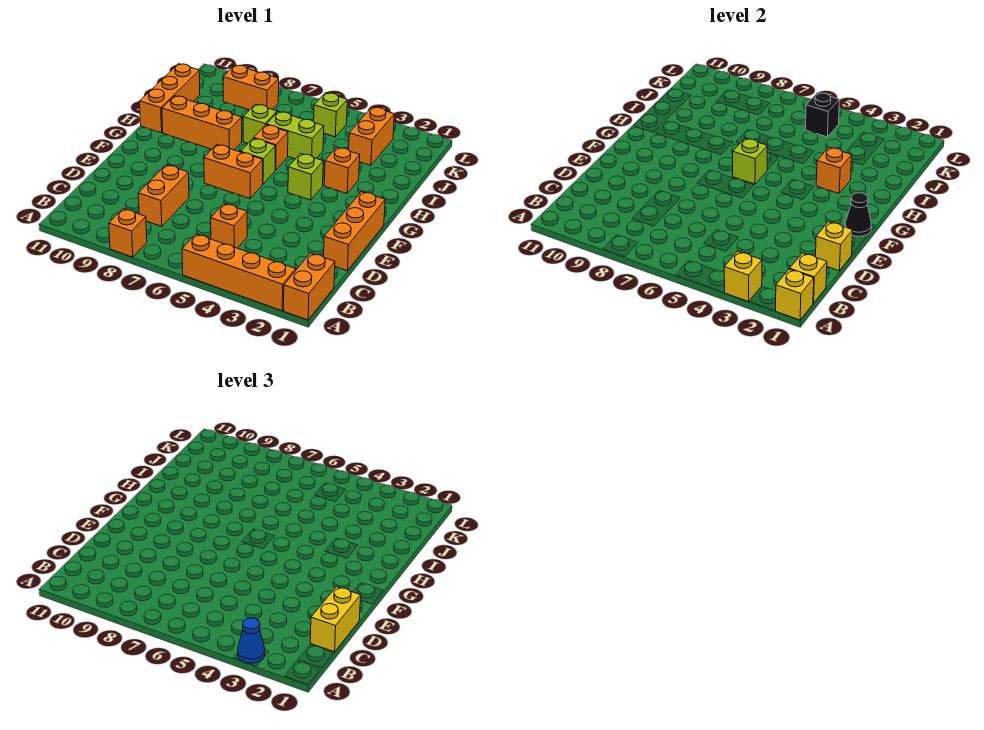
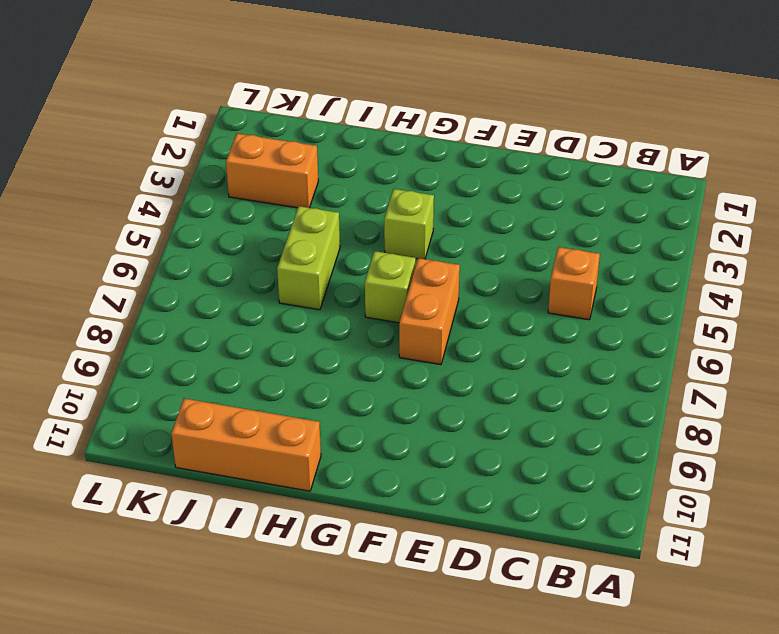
none -> orange 1x2 brick [284,253,335,320]
none -> orange 1x4 brick [182,234,296,311]
none -> orange 1x1 brick [109,209,147,257]

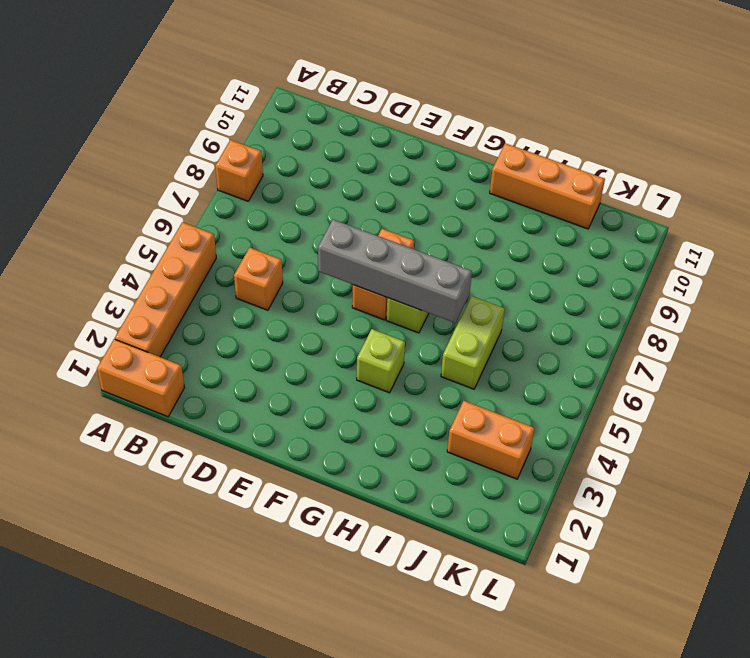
grey 1x4 brick [318,220,472,323] -> lime 1x1 brick [733,138,767,184]
none -> orange 1x2 brick [138,165,189,227]
none -> orange 1x3 brick [324,192,385,271]
none -> orange 1x1 brick [324,147,360,193]

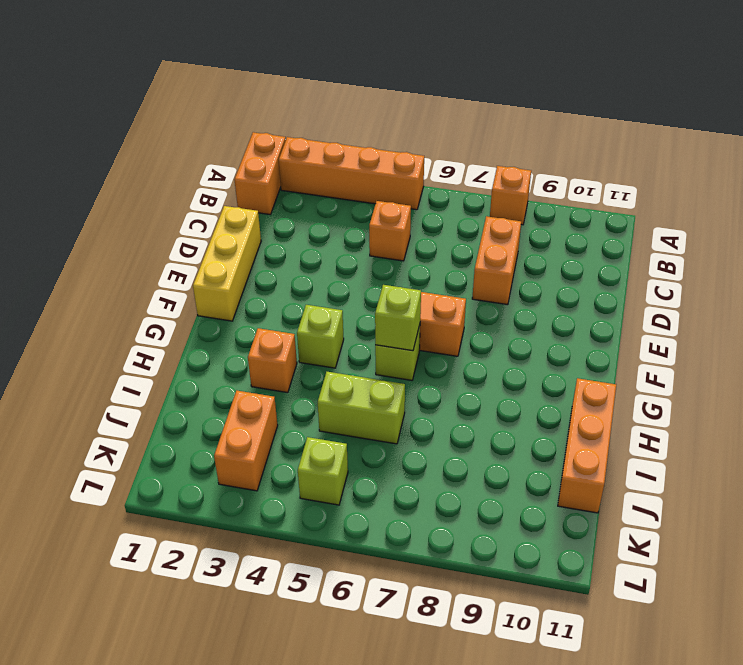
yellow 1x3 brick [193,206,261,321] -> orange 1x3 brick [324,192,385,271]
none -> orange 1x1 brick [254,125,288,170]
none -> orange 1x3 brick [162,96,242,150]
none -> lime 1x1 brick [243,104,277,143]

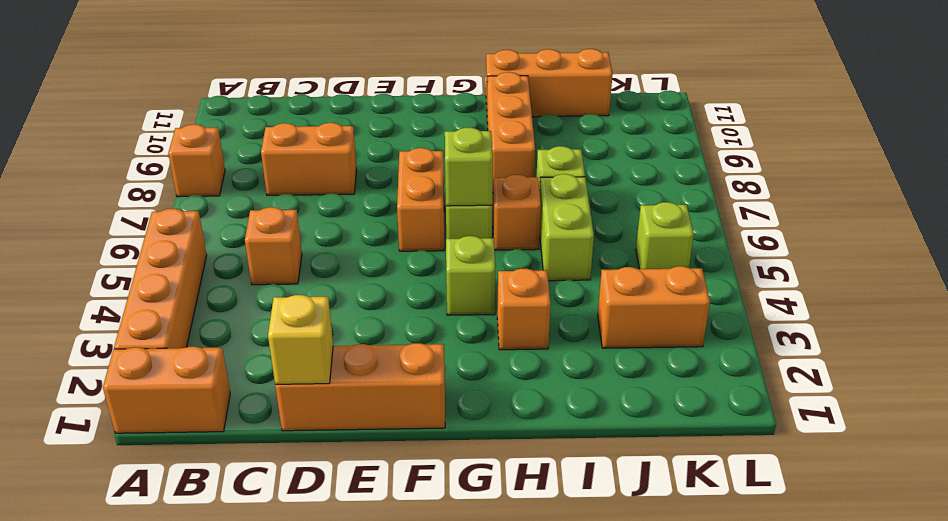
none -> orange 1x2 brick [223,65,279,110]
none -> yellow 1x1 brick [776,269,814,320]
none -> yellow 1x1 brick [724,252,762,302]

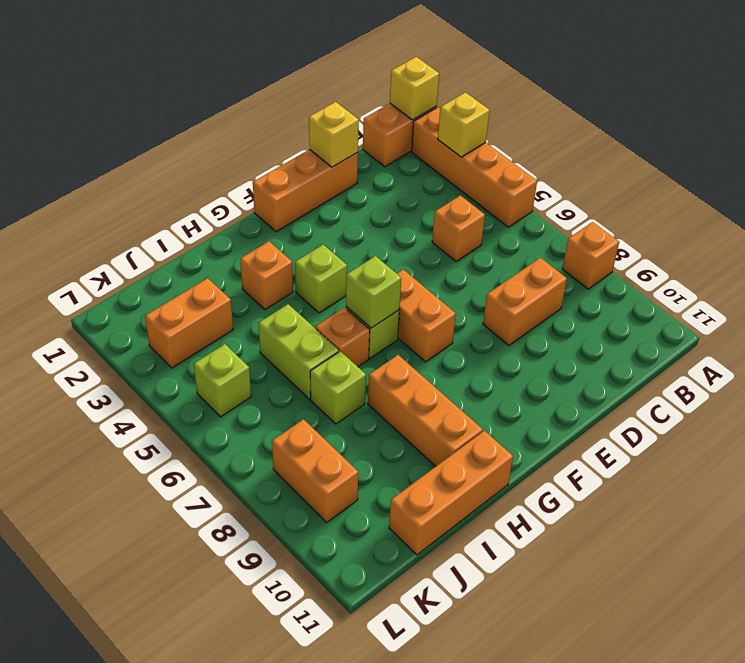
none -> yellow 1x1 brick [790,253,827,303]
none -> black 1x1 cone [845,193,872,236]
none -> orange 1x1 brick [816,147,852,193]

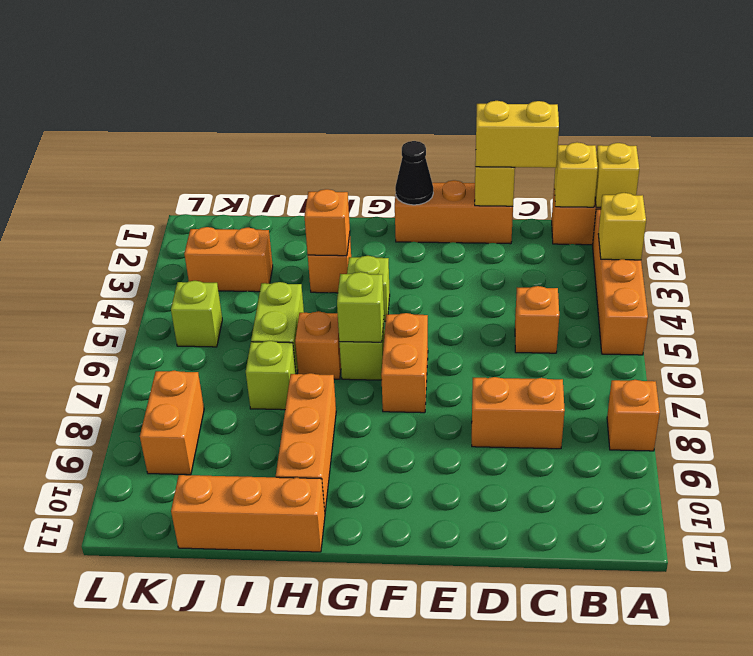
none -> black 1x1 brick [805,93,839,137]
none -> blue 1x1 cone [238,618,265,663]

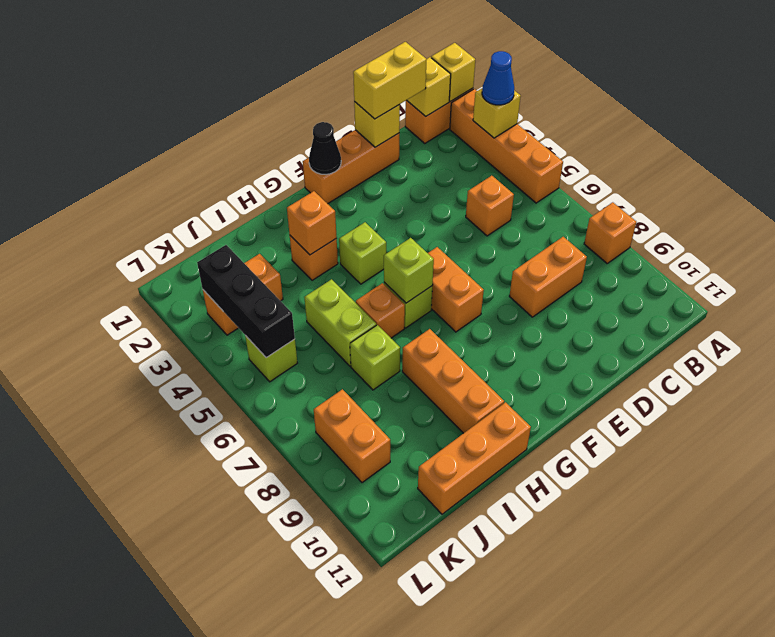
black 1x3 brick [197,245,295,358] -> black 1x1 brick [805,93,839,137]

